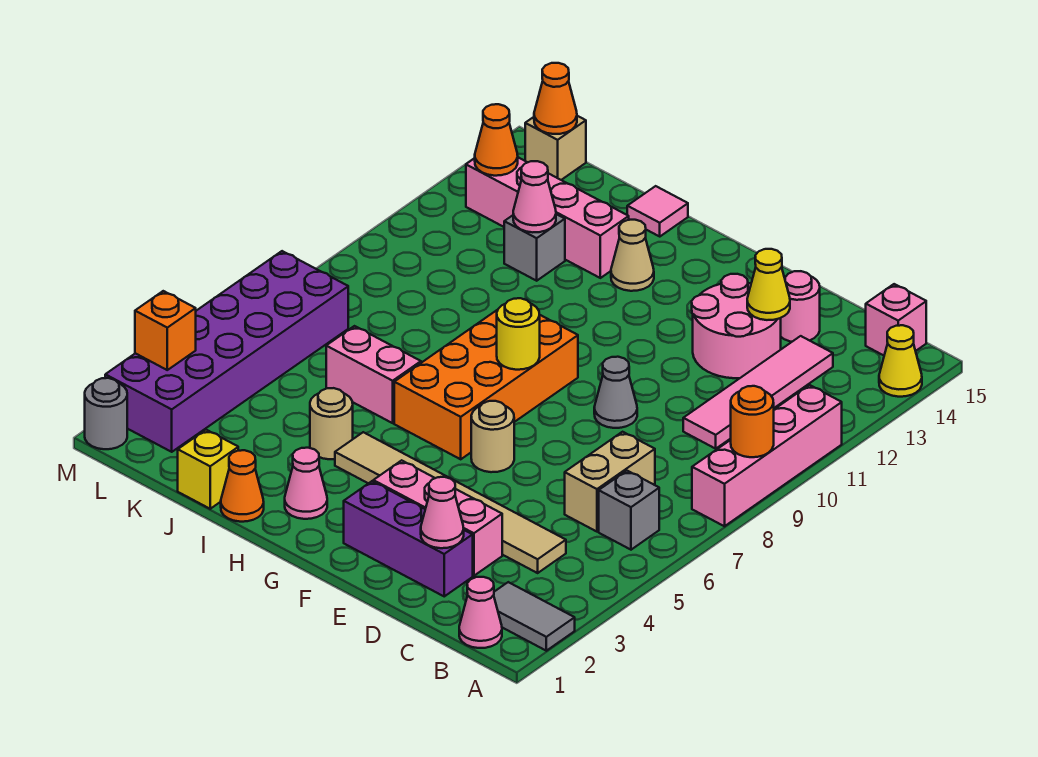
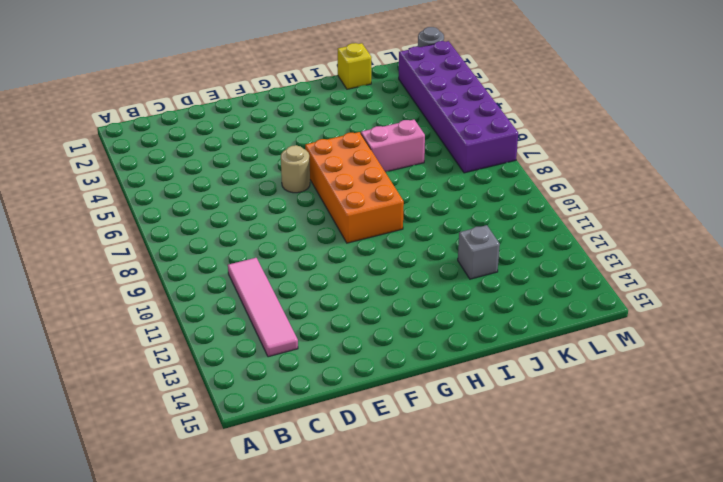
none -> grey 1x2 tile [494,582,575,651]
none -> pink 1x4 brick [692,385,842,526]
none -> yellow 1x1 cone [879,325,922,397]
none -> pink 1x1 cone [459,577,502,648]

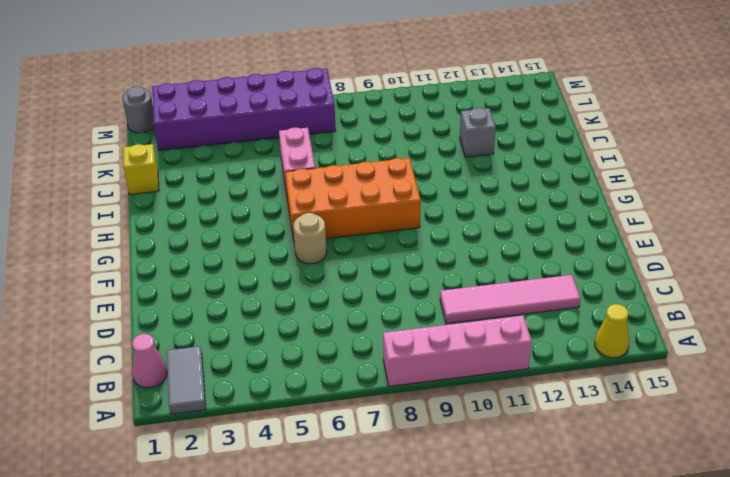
none -> grey 1x1 brick [599,471,659,550]
none -> pink 1x1 brick [866,284,926,355]
none -> tan 1x6 tile [335,432,566,573]
none -> tan 1x2 brick [565,432,655,532]

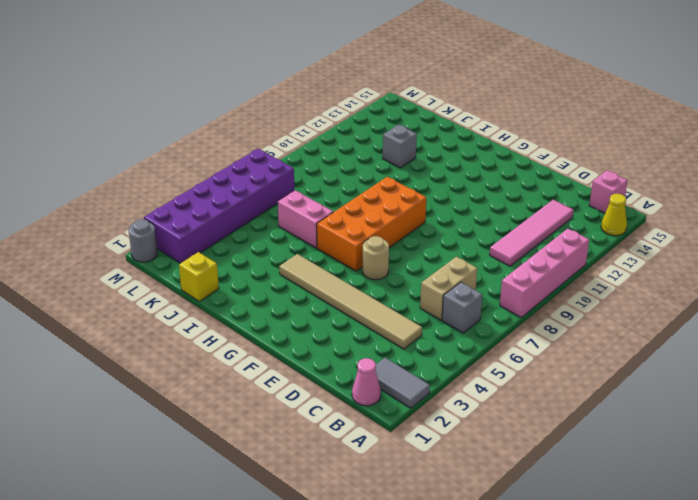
none -> purple 1x3 brick [344,481,473,596]
none -> pink 1x3 brick [373,460,502,576]
none -> pink 2x2 round brick [692,274,781,378]
none -> pink 1x1 round brick [781,271,820,342]

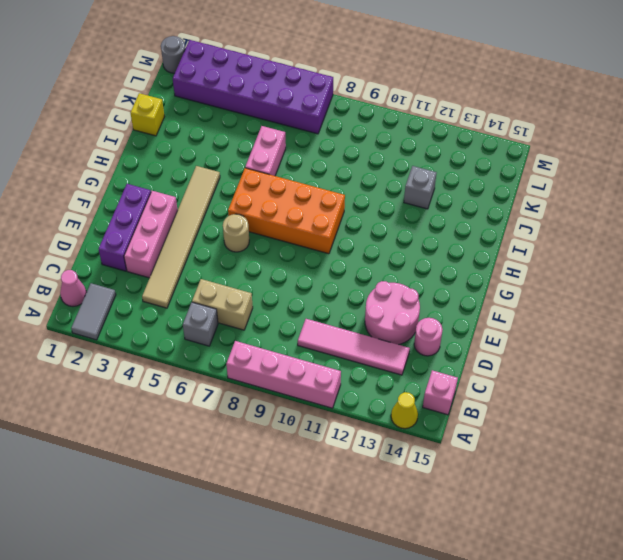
none -> grey 1x1 cone [594,357,637,428]
none -> pink 1x1 cone [285,448,327,519]
none -> tan 1x1 cone [611,220,654,291]
none -> orange 1x1 cone [221,450,264,522]

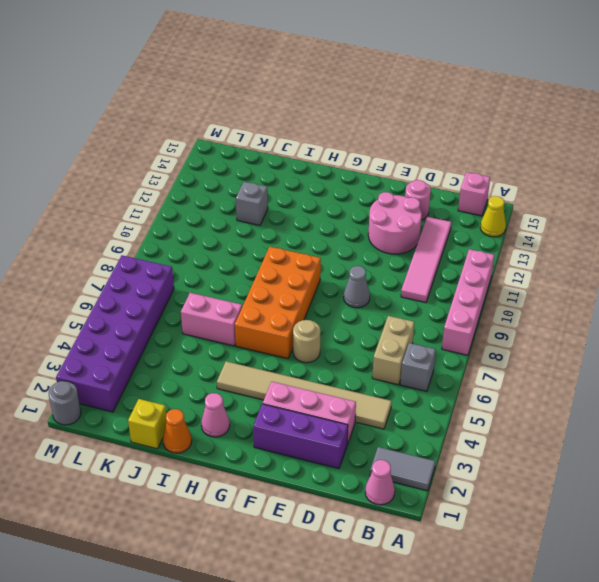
none -> tan 1x1 cone [611,220,654,291]
none -> tan 1x1 round brick [310,388,353,459]
none -> pink 1x4 brick [466,157,629,278]
none -> pink 1x1 tile [627,186,688,236]

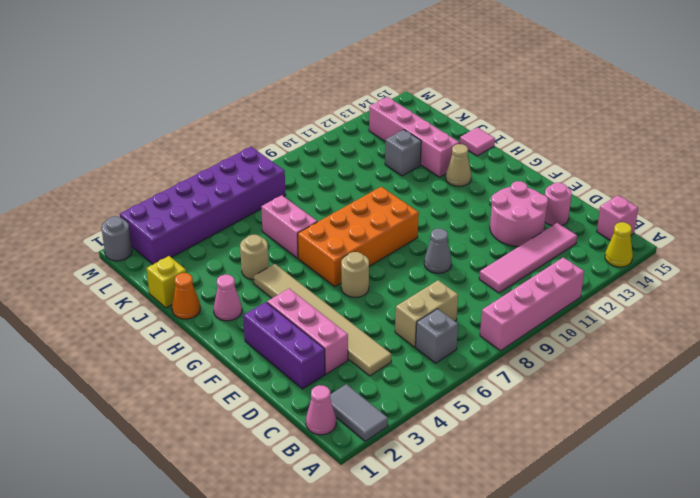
none -> tan 1x1 brick [525,116,586,180]
none -> orange 1x1 round brick [731,386,774,457]
none -> pink 1x1 cone [421,477,464,548]
none -> yellow 1x1 cone [747,249,790,320]

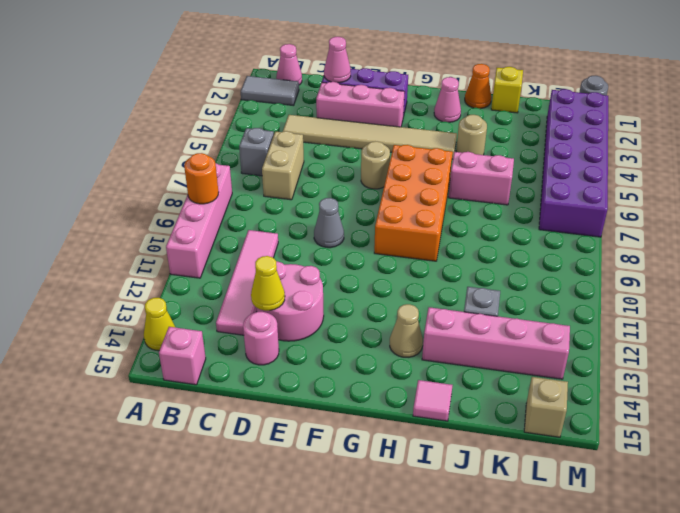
none -> yellow 1x1 round brick [497,298,540,370]
none -> pink 1x1 cone [513,161,556,232]
none -> orange 1x1 cone [475,104,518,176]
none -> orange 1x1 cone [534,63,577,134]

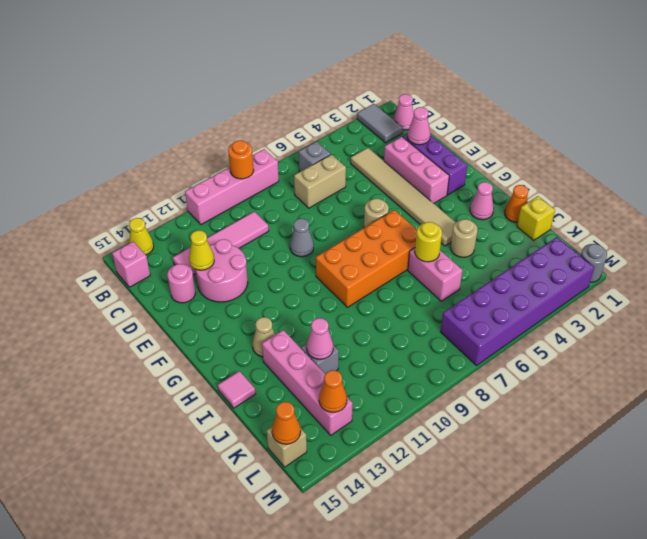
yellow 1x1 round brick [415,222,442,262] -> yellow 1x1 round brick moved to [497,298,540,370]
none -> orange 1x1 brick [135,291,196,370]

